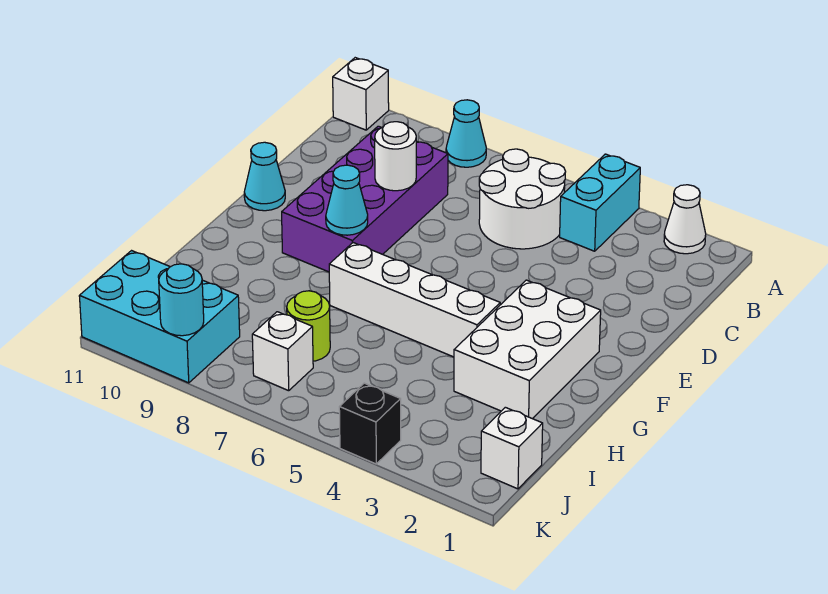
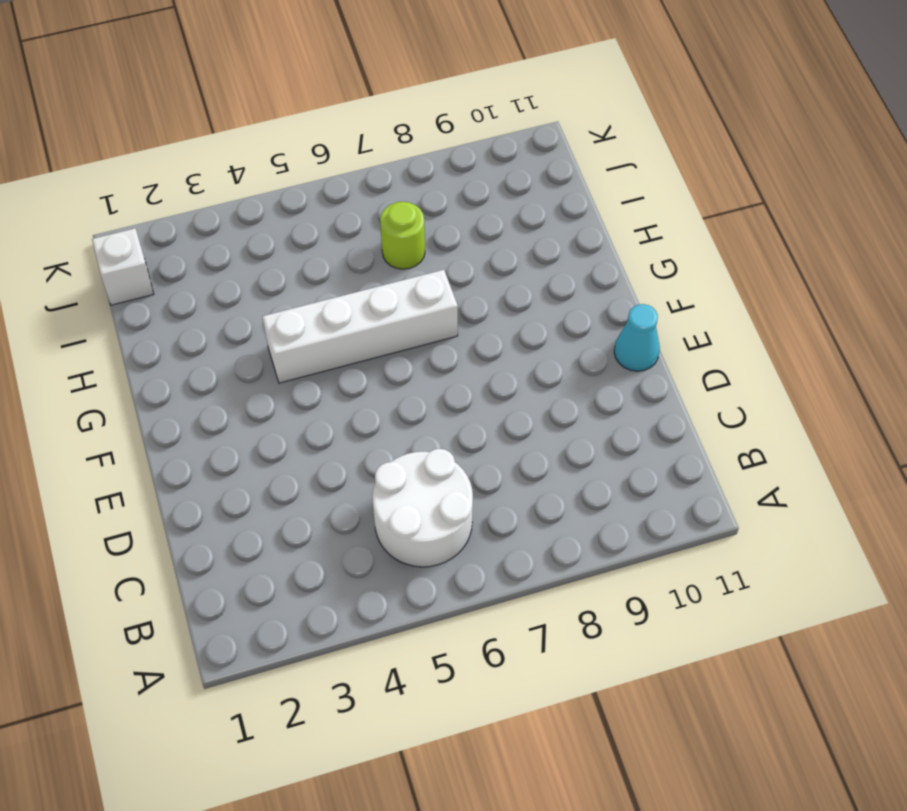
none -> white 1x1 cone [664,185,706,254]
none -> cyan 1x2 brick [560,154,640,251]
none -> cyan 1x1 cone [446,100,486,167]

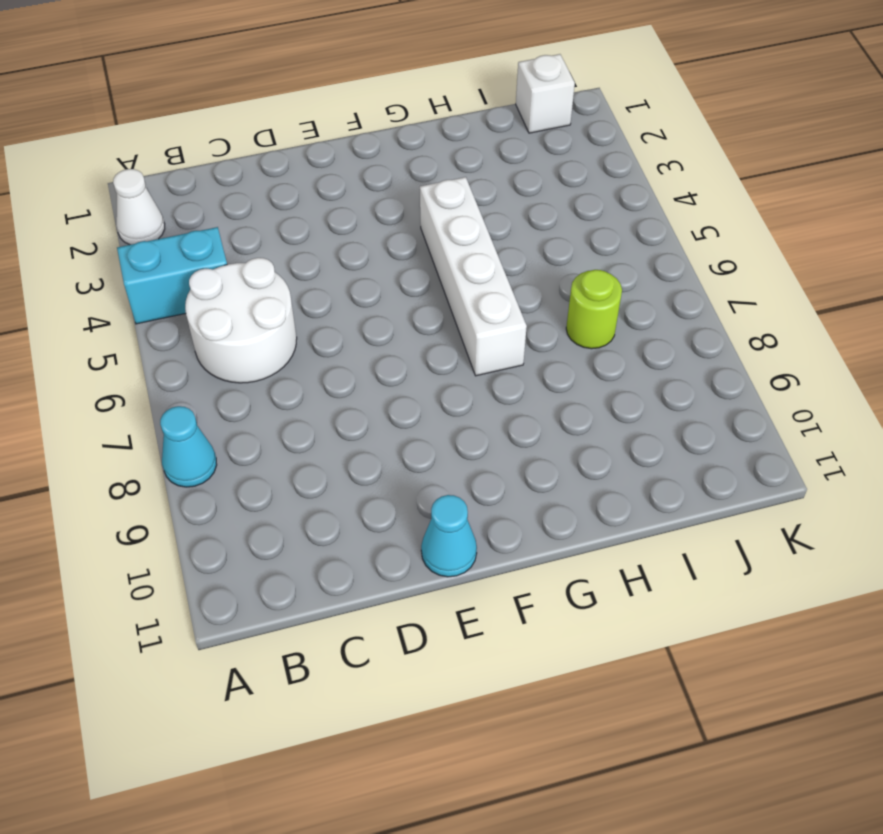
none -> white 1x1 brick [333,58,389,130]
none -> purple 2x4 brick [282,126,448,272]
none -> white 2x3 brick [454,280,601,419]

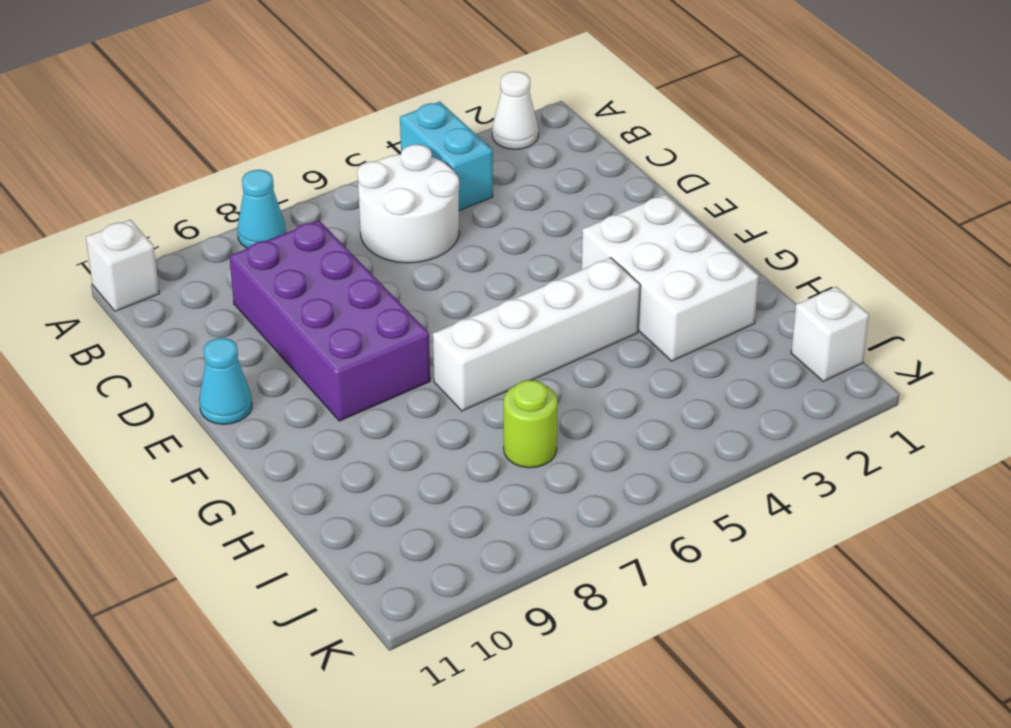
none -> white 1x1 brick [252,312,313,391]
none -> cyan 2x3 brick [79,251,240,383]
none -> black 1x1 brick [339,383,401,464]

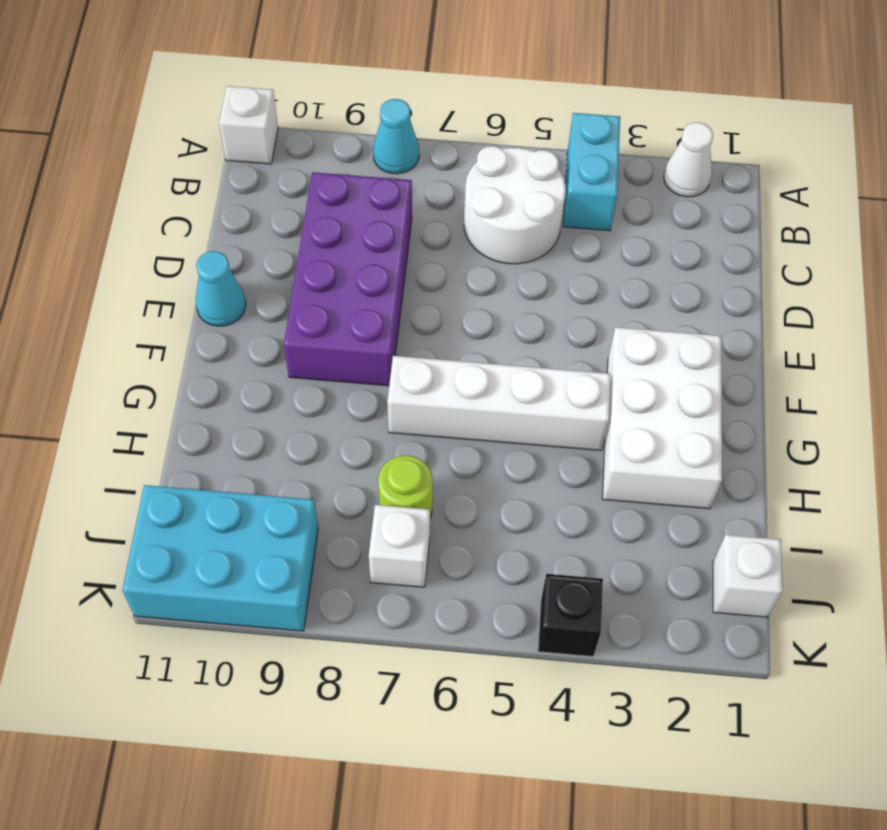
none -> white 1x1 round brick [375,122,416,191]
none -> cyan 1x1 cone [326,165,368,235]
none -> cyan 1x1 round brick [159,264,204,336]

